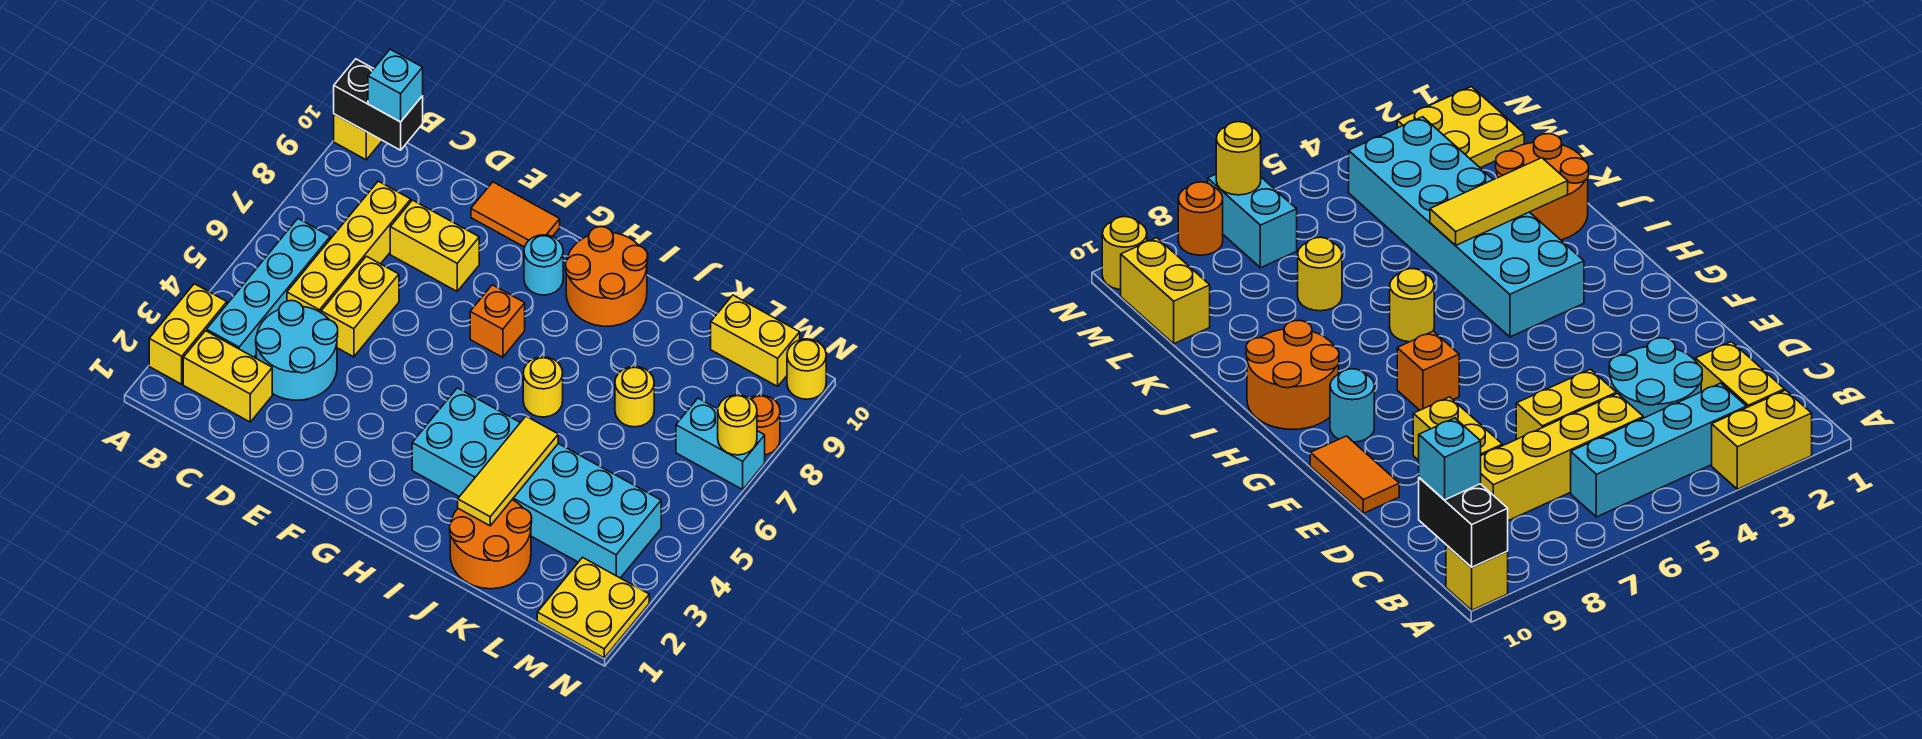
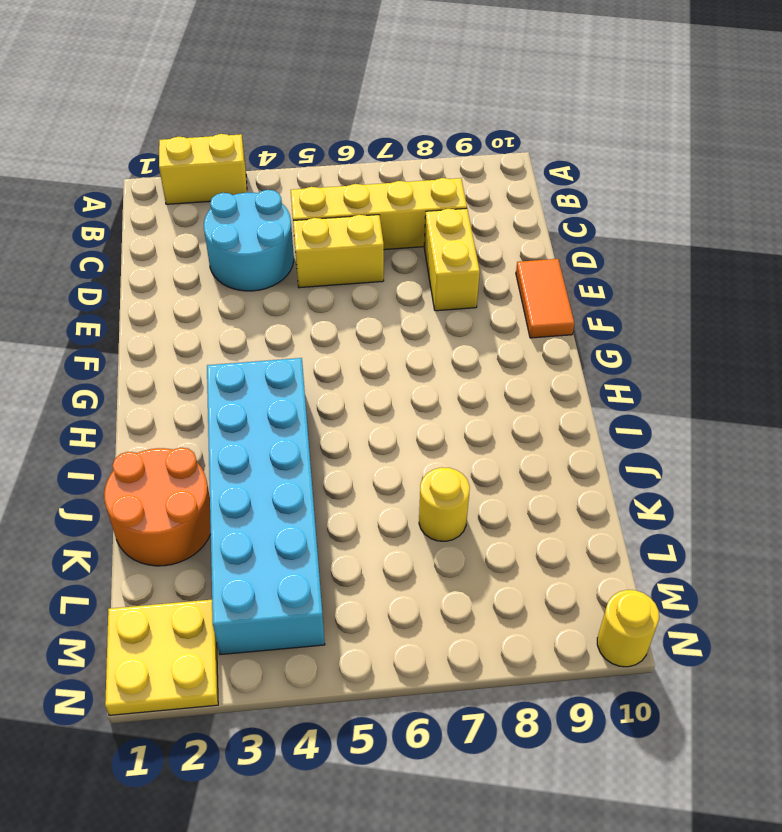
none -> yellow 1x1 brick [334,114,382,160]
none -> yellow 1x2 brick [183,331,272,422]
none -> cyan 1x4 brick [207,219,330,357]

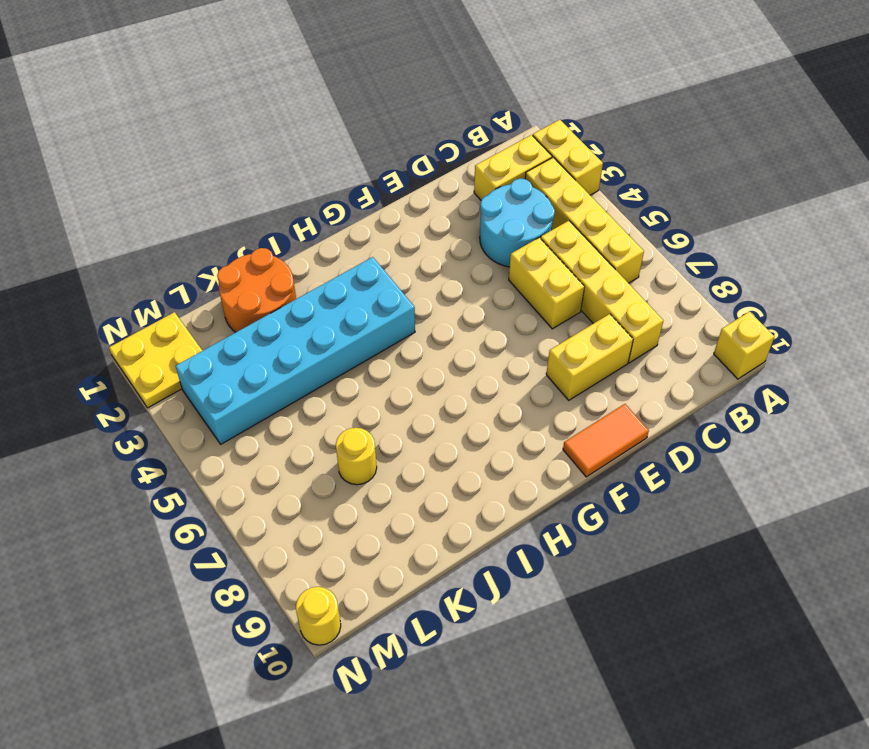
yellow 1x4 brick [525,157,644,283] -> cyan 1x4 brick [207,219,330,357]
none -> orange 1x1 brick [470,285,525,357]
none -> cyan 1x1 round brick [524,235,563,295]
none -> orange 2x2 round brick [566,227,648,326]

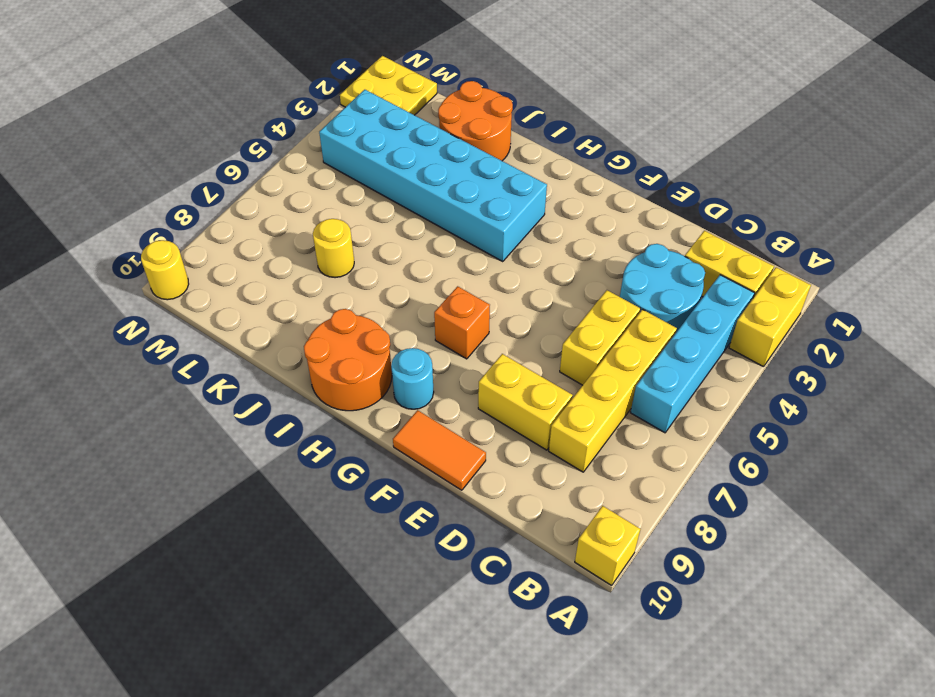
none -> yellow 1x1 round brick [523,357,563,417]
none -> yellow 1x2 brick [711,295,800,386]
none -> cyan 1x2 brick [676,398,765,489]

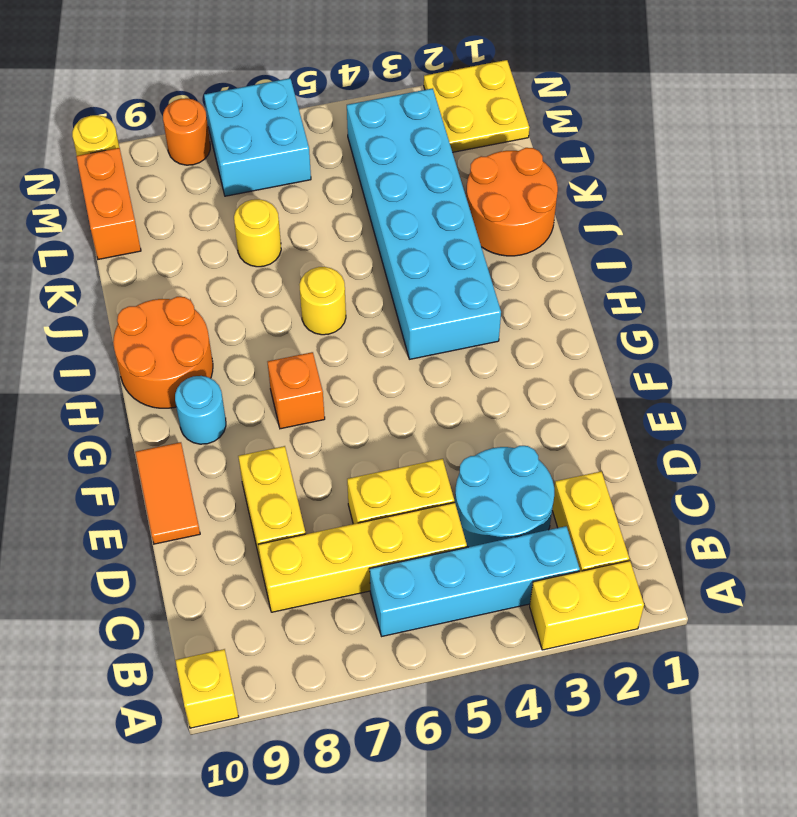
orange 1x2 brick [76,148,141,259] -> yellow 1x2 brick [711,295,800,386]
cyan 2x2 brick [204,78,311,196] -> cyan 1x2 brick [676,398,765,489]
none -> black 1x2 brick [334,59,423,150]
none -> yellow 1x3 tile [458,416,558,526]
none -> yellow 1x1 round brick [718,395,757,455]

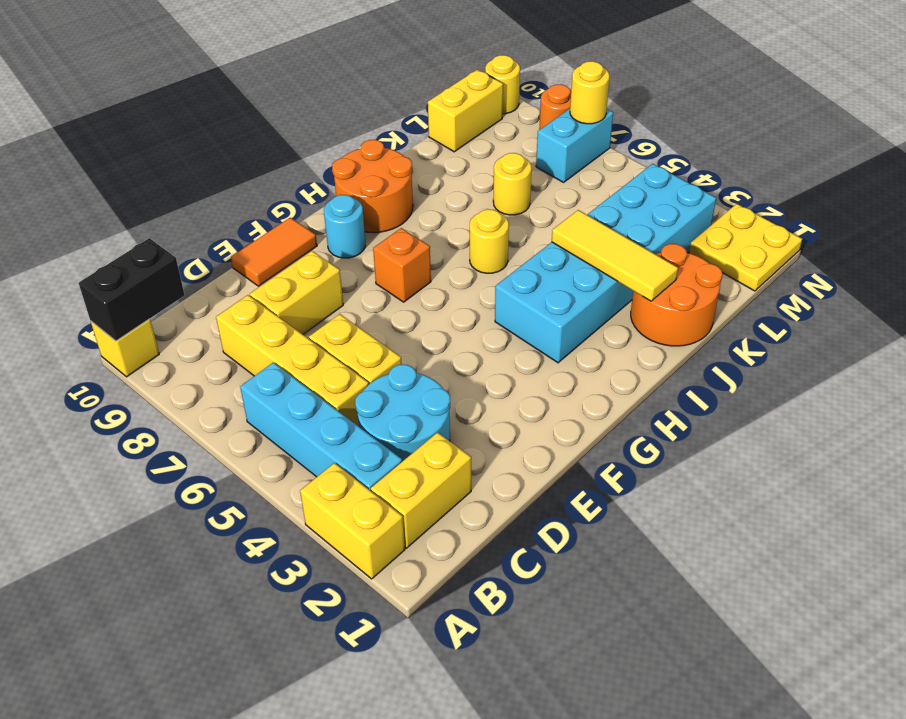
none -> cyan 1x1 brick [368,49,423,122]

